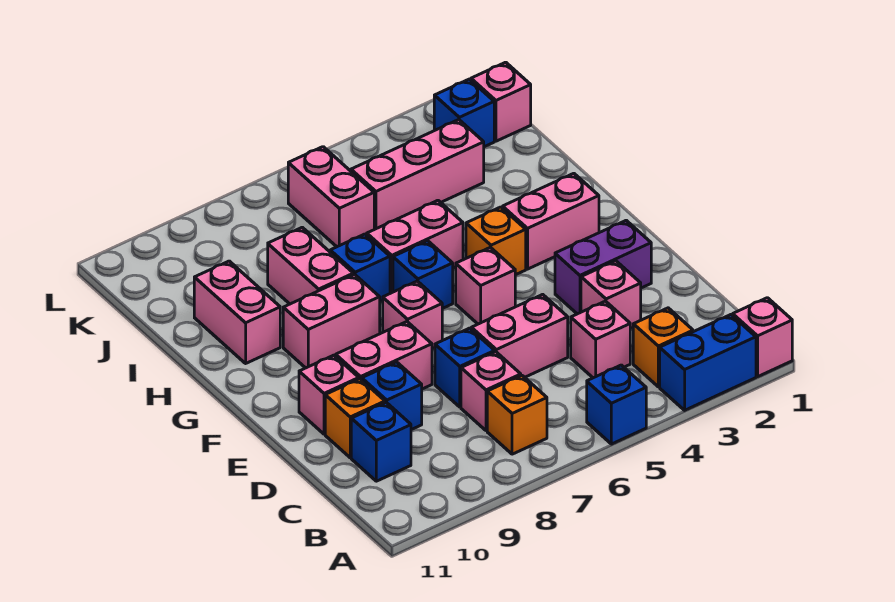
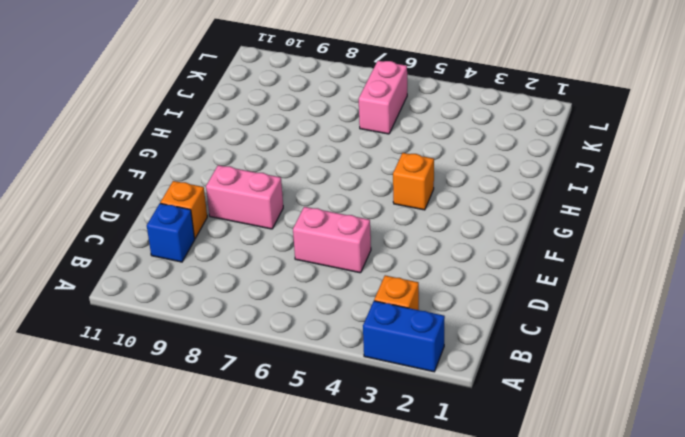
none -> pink 1x1 brick [733,298,792,376]
none -> blue 1x1 brick [587,365,646,444]
none -> orange 1x1 brick [487,375,547,454]
none -> pink 1x1 brick [571,301,630,378]

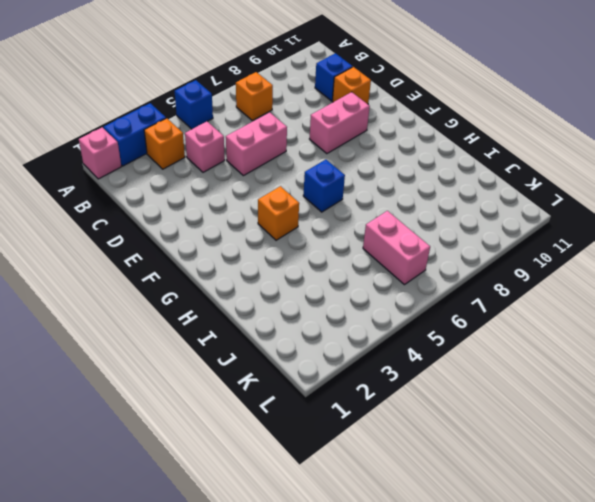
none -> pink 1x1 brick [461,352,521,431]
none -> pink 1x1 brick [581,261,641,329]
none -> blue 1x1 brick [435,328,495,407]
none -> blue 1x1 brick [362,362,422,430]

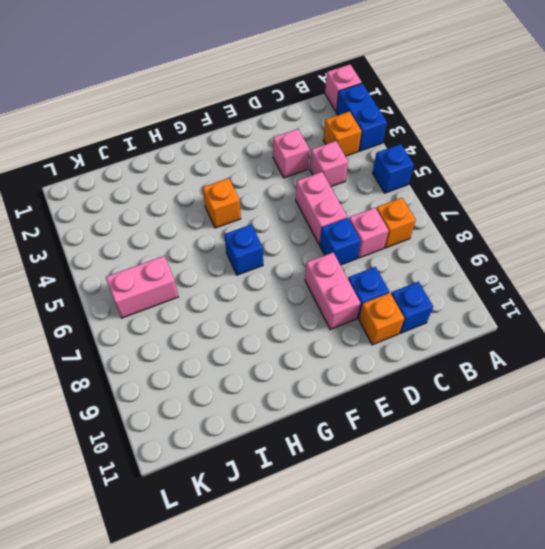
none -> purple 1x2 brick [555,220,651,314]
none -> pink 1x1 brick [299,355,359,434]
none -> pink 1x1 brick [456,247,515,324]
none -> pink 1x1 brick [383,281,442,349]

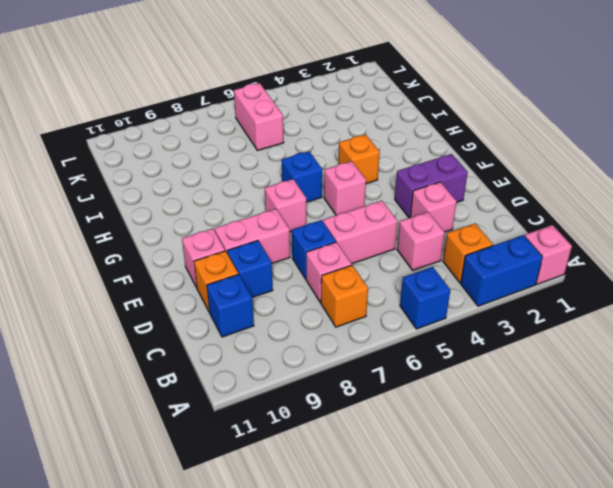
none -> pink 1x2 brick [503,173,599,269]
none -> pink 1x2 brick [283,274,380,368]
none -> pink 1x2 brick [367,200,463,293]
none -> blue 1x1 brick [330,234,390,302]

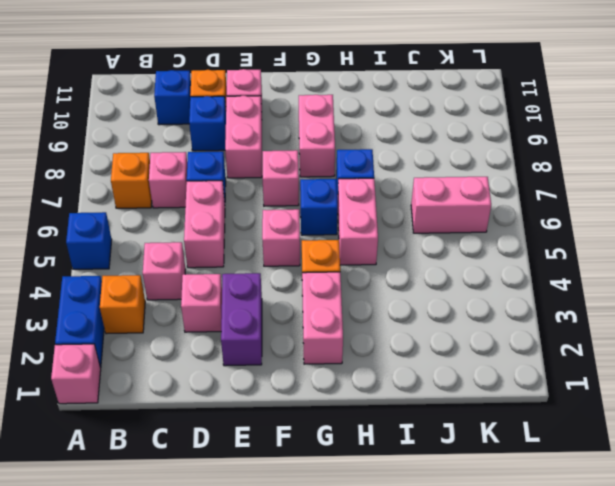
none -> pink 1x2 brick [268,227,353,304]
none -> pink 1x2 brick [194,261,280,363]
none -> pink 1x3 brick [351,120,484,229]
none -> pink 1x1 brick [471,62,531,141]

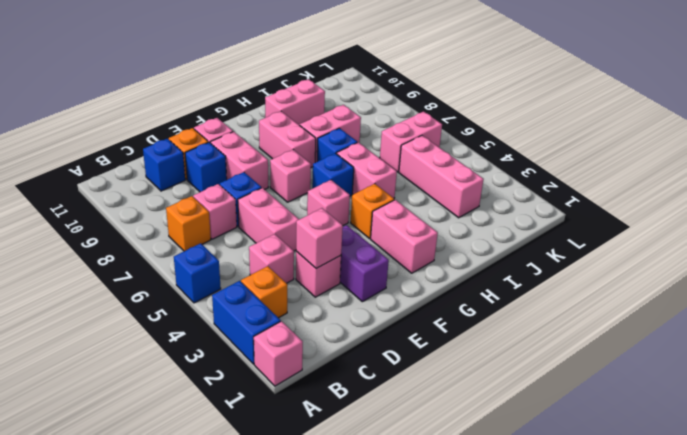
pink 1x1 brick [296,208,343,269] -> pink 1x1 brick moved to [471,62,531,141]
none -> blue 1x1 brick [434,79,494,147]

